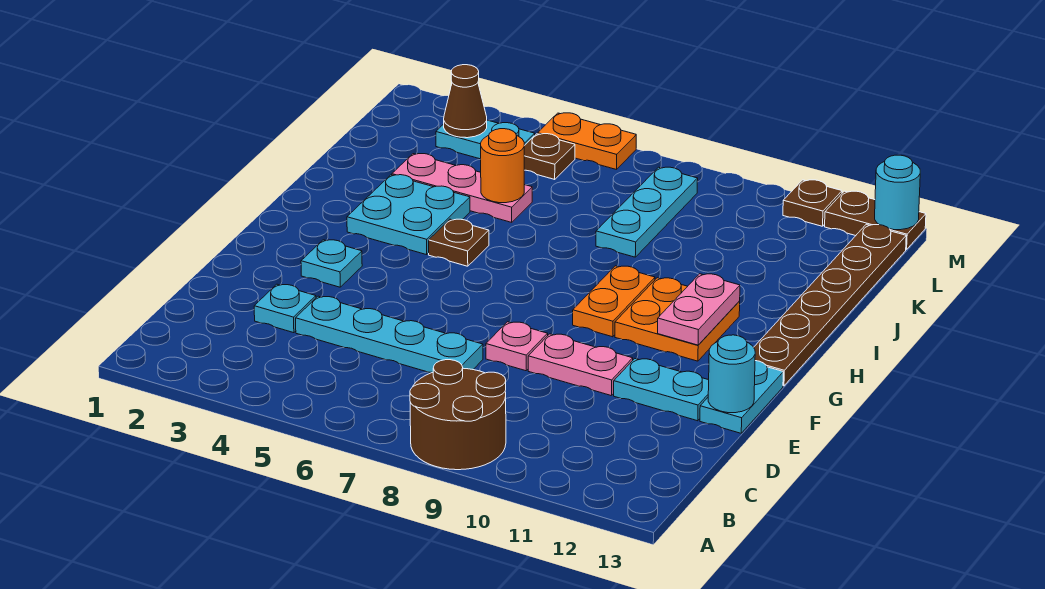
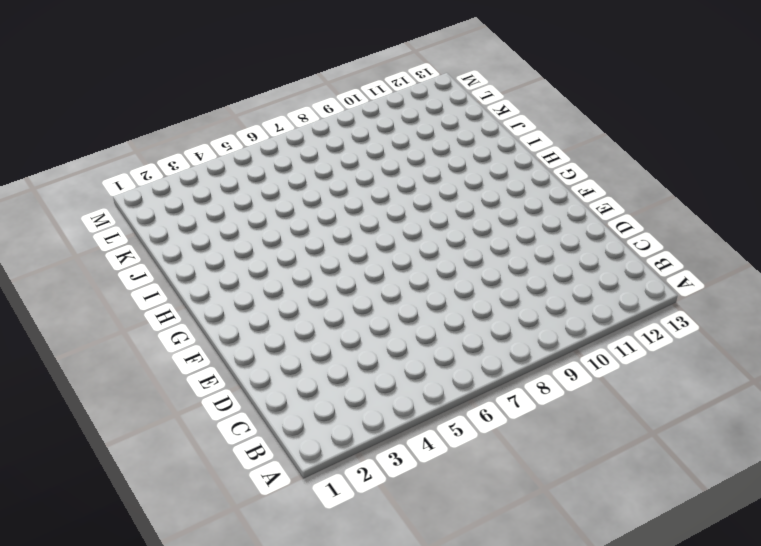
none -> brown 2x2 round brick [410,360,506,470]
none -> cyan 1x1 plate [254,284,316,333]
none -> cyan 1x4 plate [296,296,483,373]

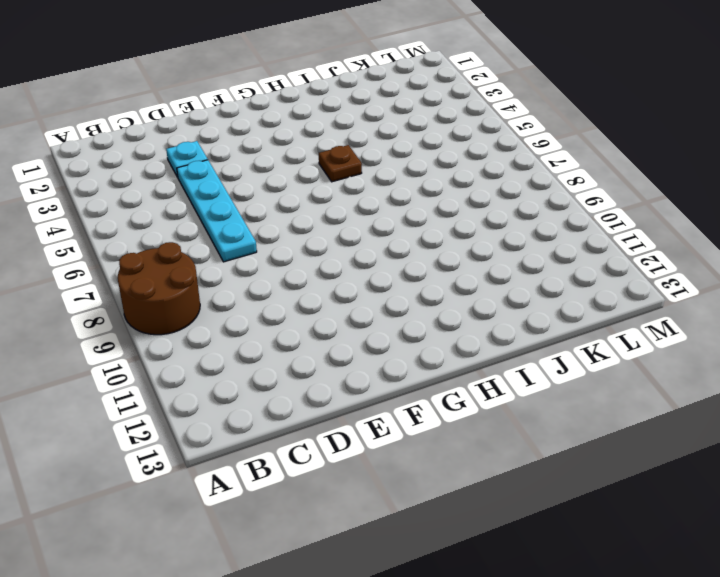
none -> pink 1x1 plate [486,322,548,371]
none -> pink 1x2 plate [528,334,633,396]
none -> cyan 1x2 plate [614,359,709,421]

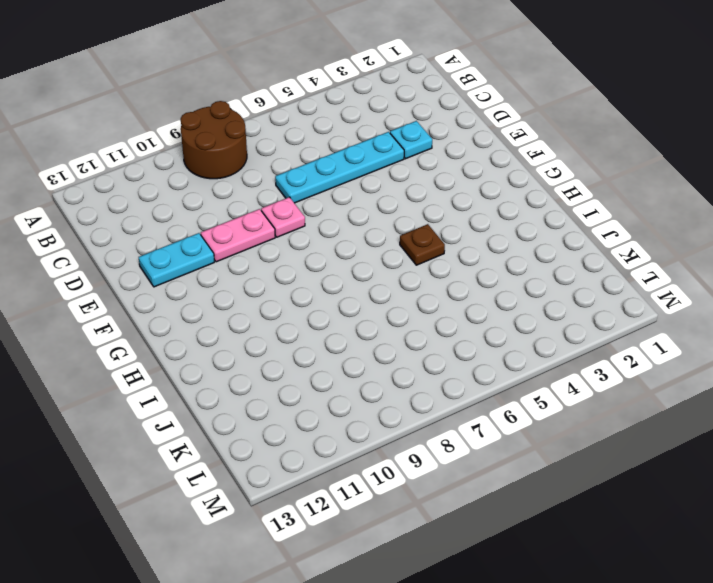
none -> cyan 1x2 plate [700,361,783,433]
none -> cyan 1x1 plate [301,240,362,287]
none -> orange 1x2 plate [573,266,655,337]

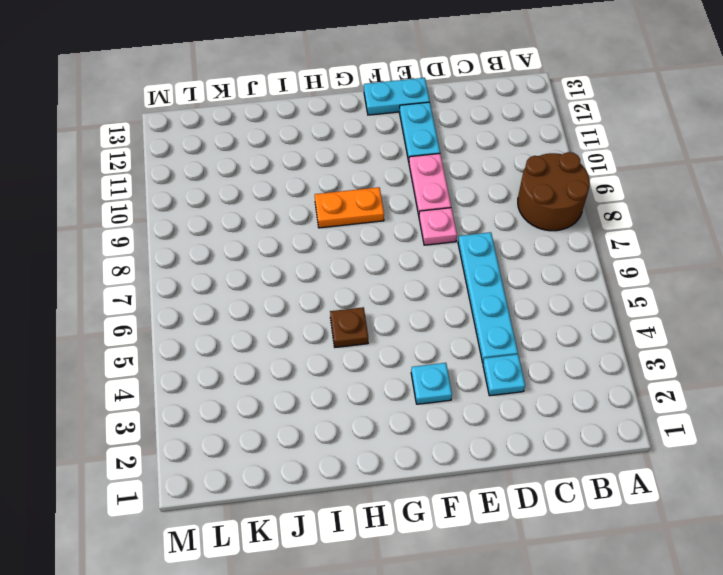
none -> orange 2x2 plate [615,278,740,361]
none -> brown 1x6 plate [754,224,906,386]
none -> cyan 2x2 plate [347,175,470,255]

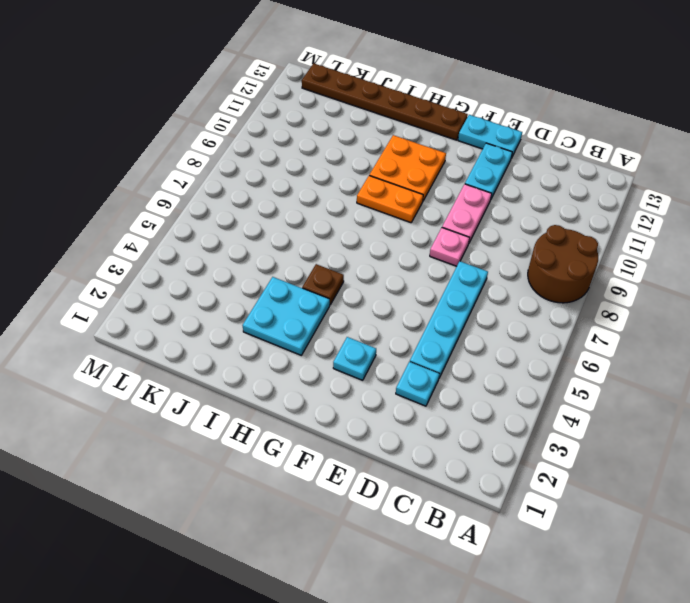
none -> pink 1x3 plate [392,154,532,222]
none -> cyan 1x3 plate [596,167,698,257]
none -> cyan 1x2 plate [436,120,535,159]

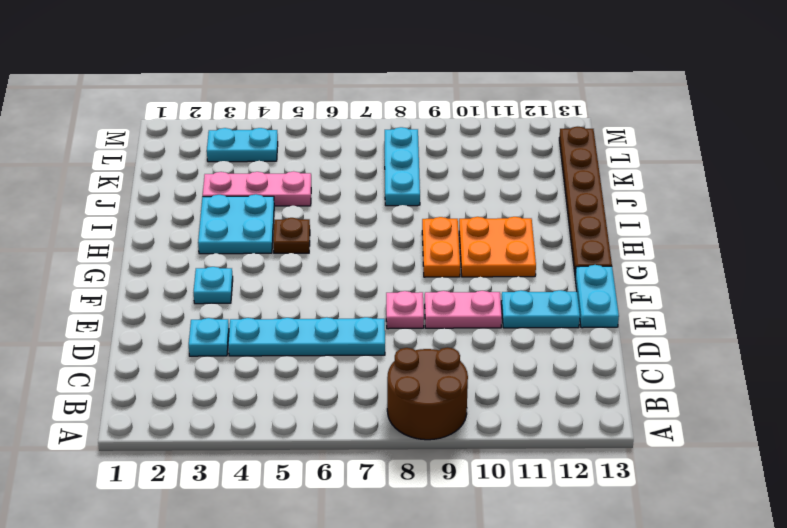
none -> brown 1x1 plate [524,134,575,179]
none -> orange 1x2 plate [538,113,636,170]
none -> brown 1x1 plate [783,180,842,226]

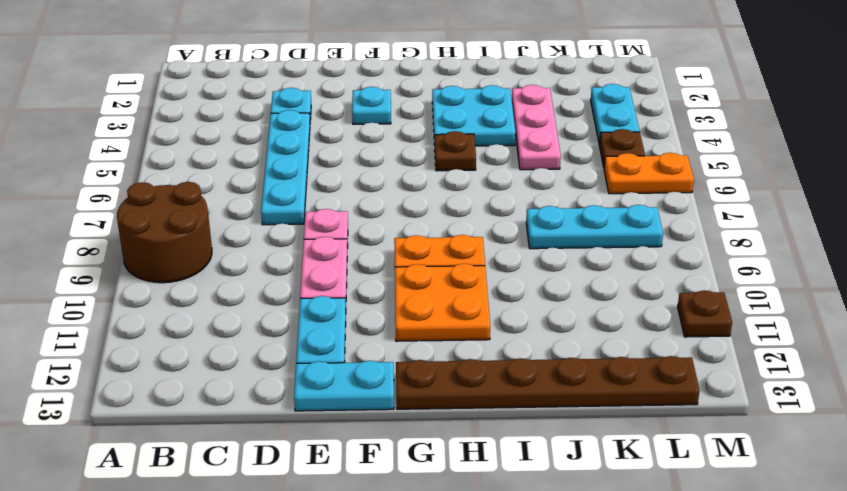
orange 1x2 plate [604,153,694,194] -> orange 1x2 plate turned to [538,113,636,170]
none -> brown 1x2 plate [825,191,926,250]
none -> cyan 1x1 round brick [708,335,755,413]
none -> pink 1x2 plate [658,274,740,345]

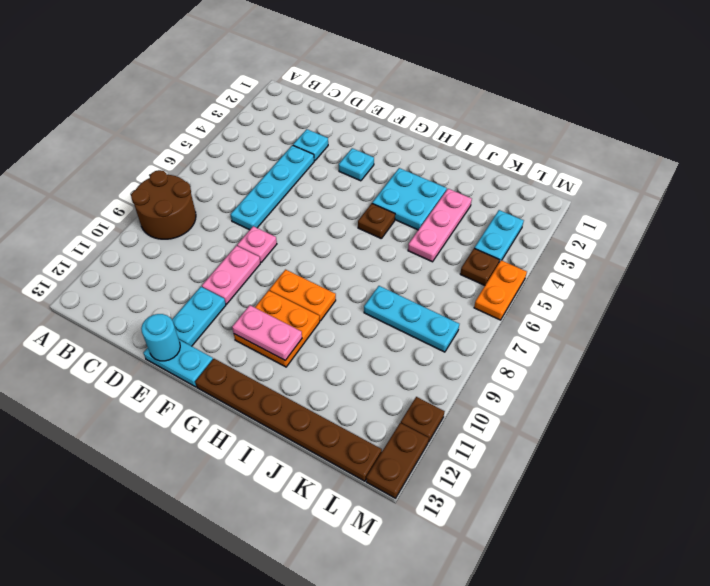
none -> orange 1x1 round brick [481,129,524,203]
none -> brown 1x1 cone [444,65,487,138]
none -> cyan 1x1 round brick [875,155,920,230]

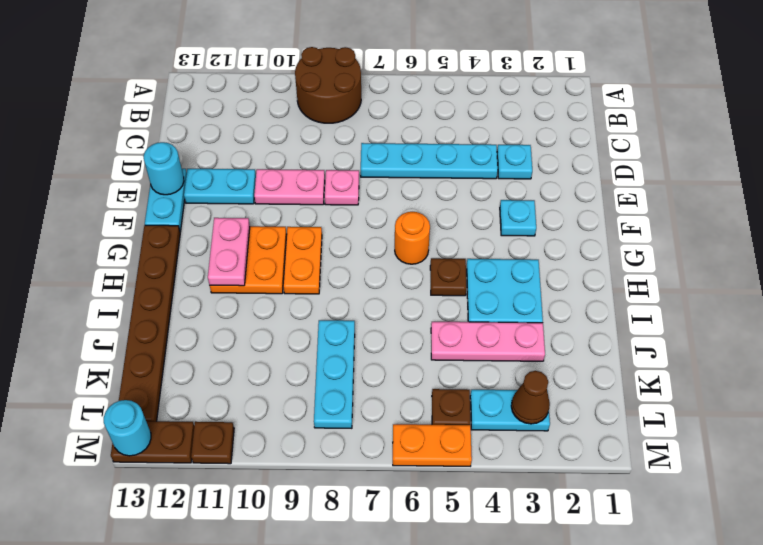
orange 1x1 round brick [395,212,430,264] -> orange 1x1 round brick moved to [481,129,524,203]

